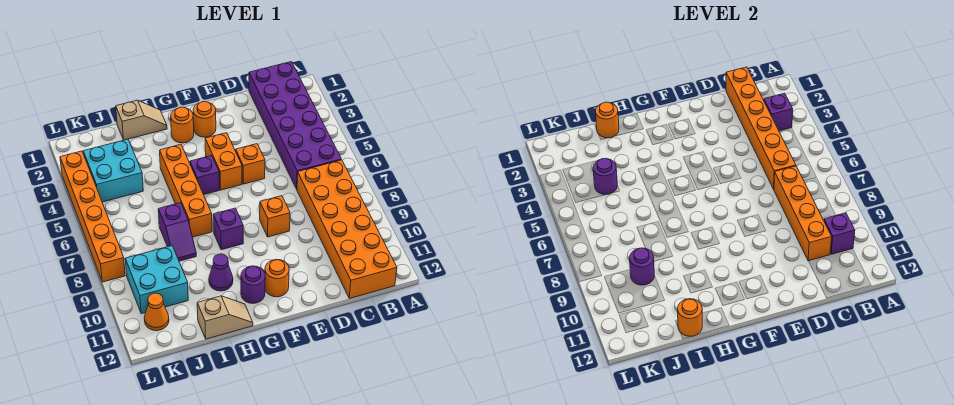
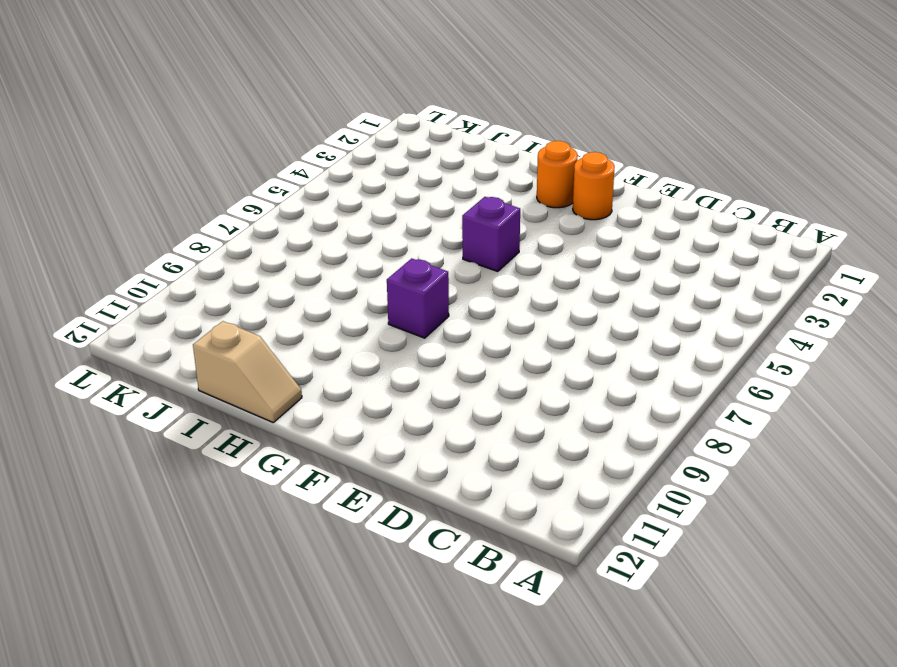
none -> purple 2x6 brick [249,62,341,189]
none -> orange 2x6 brick [297,160,397,298]
none -> orange 1x1 brick [236,144,265,184]

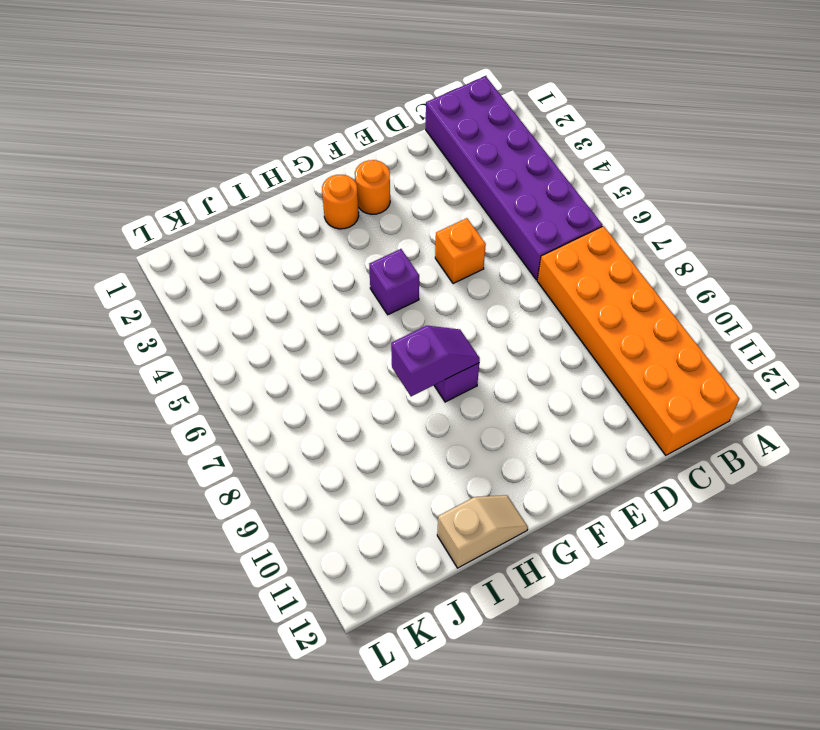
purple 1x2 slope [391,326,480,396] -> purple 1x2 slope turned to [158,203,196,261]
none -> orange 1x1 brick [260,196,290,237]
none -> orange 1x2 brick [205,133,242,190]
none -> orange 1x1 round brick [265,259,289,297]

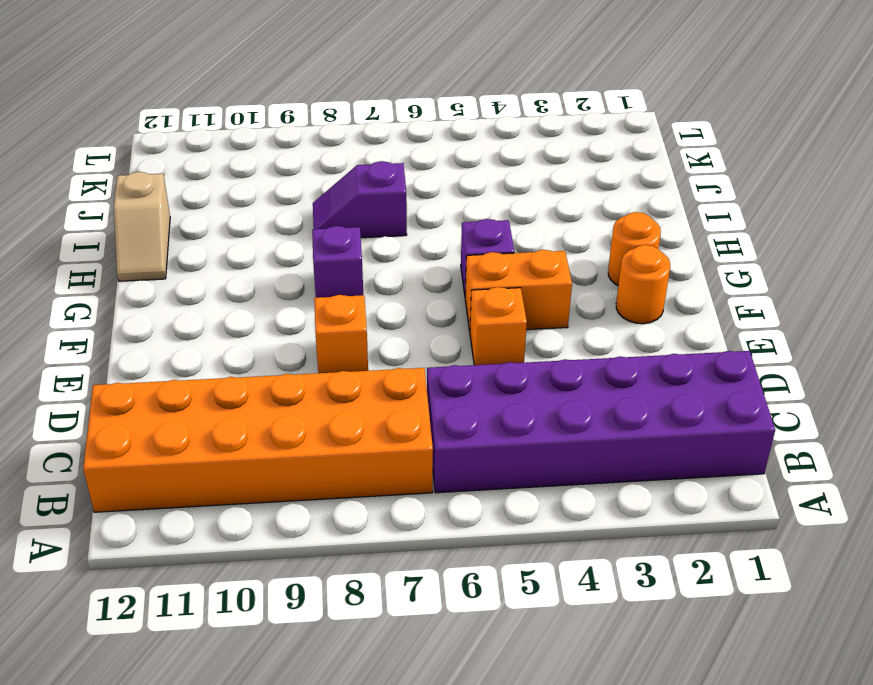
none -> orange 1x1 round brick [265,259,289,297]
none -> purple 1x1 round brick [241,266,265,303]
none -> tan 1x2 slope [116,100,167,140]

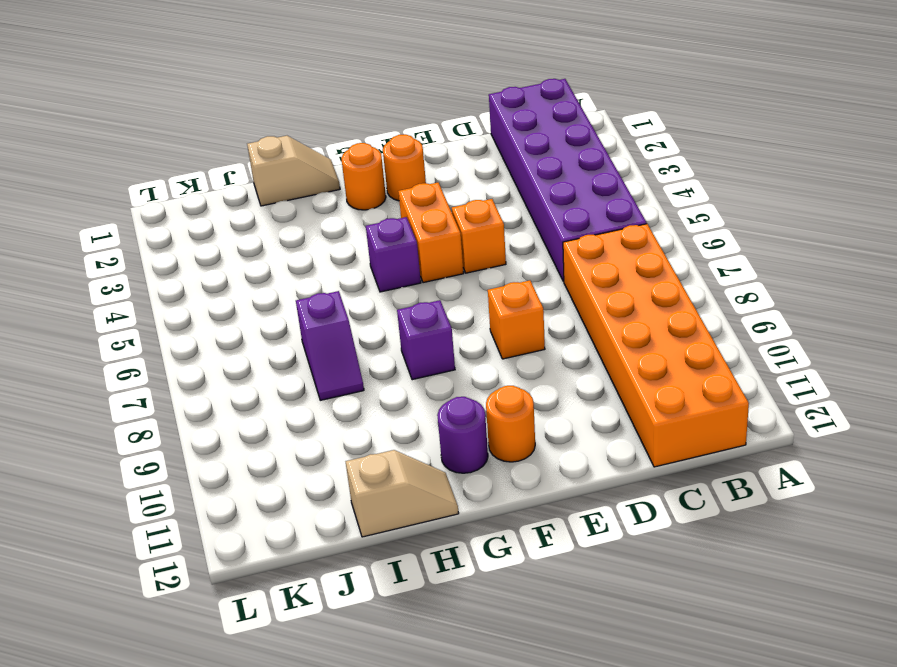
none -> orange 1x4 brick [160,145,212,237]
none -> purple 1x1 cone [209,254,233,291]
none -> cyan 2x2 brick [83,139,143,202]

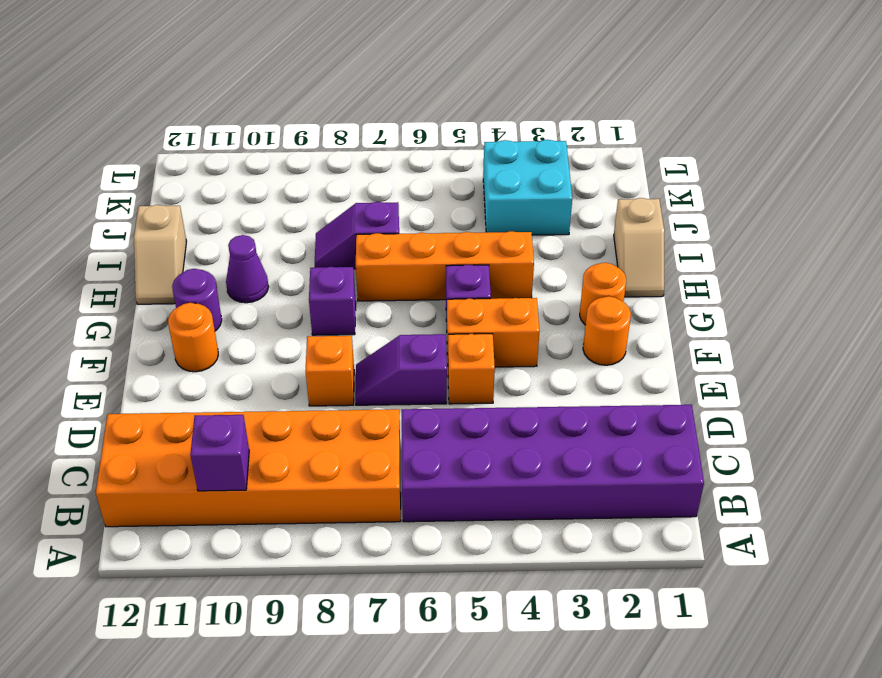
purple 1x2 slope [355,334,447,405] -> none
none -> cyan 2x2 brick [125,246,188,314]
none -> orange 1x1 cone [144,293,169,331]
none -> orange 1x6 brick [60,151,125,282]

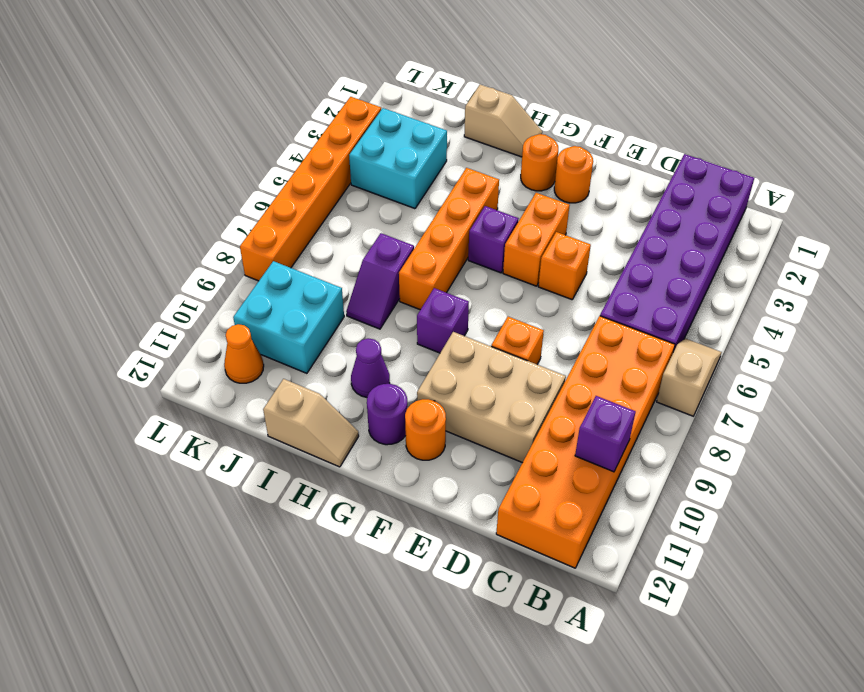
tan 1x2 slope [657,339,722,416] -> none
tan 2x3 brick [417,332,566,463] -> none
none -> purple 1x1 brick [764,93,793,131]
none -> orange 1x6 brick [726,67,796,189]
none -> orange 1x4 brick [774,166,832,261]

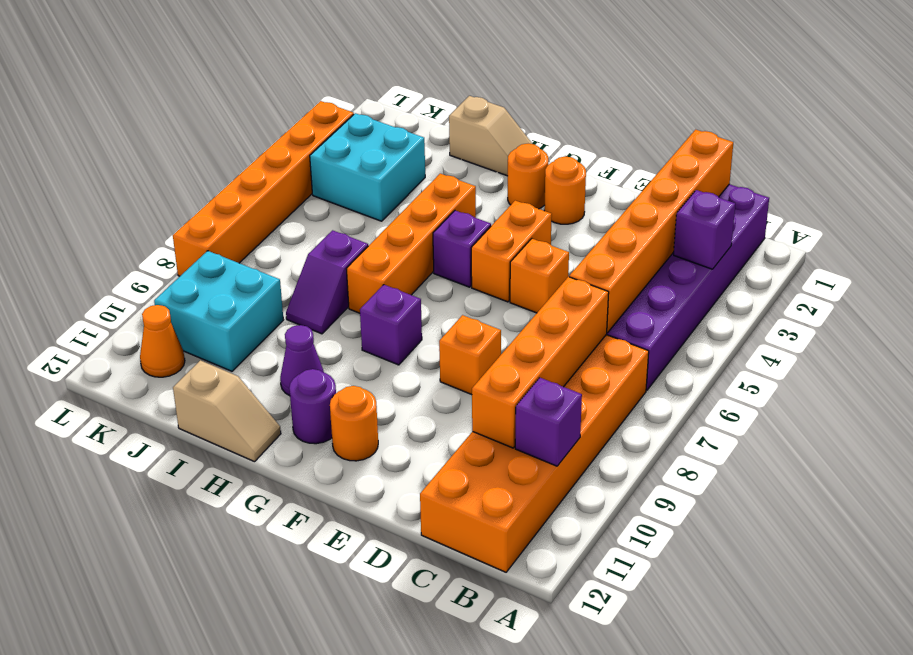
none -> orange 1x1 round brick [595,102,619,138]
none -> orange 1x1 round brick [678,299,702,336]
none -> purple 1x1 round brick [593,158,617,195]

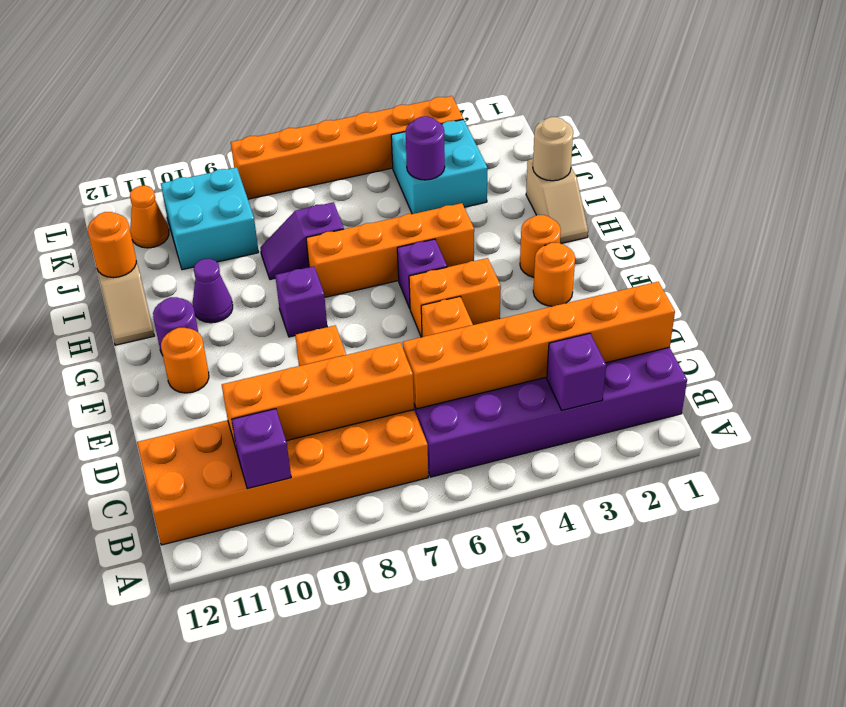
tan 1x1 round brick [533,117,573,181] -> orange 1x1 round brick [595,102,619,138]
none -> purple 1x1 round brick [630,248,654,285]

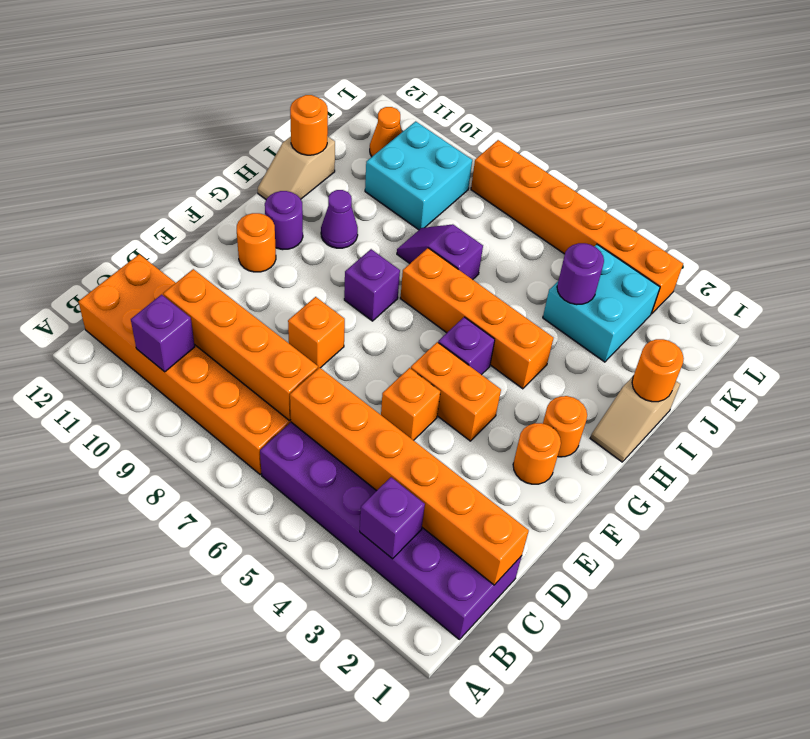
none -> purple 1x1 round brick [630,248,654,285]

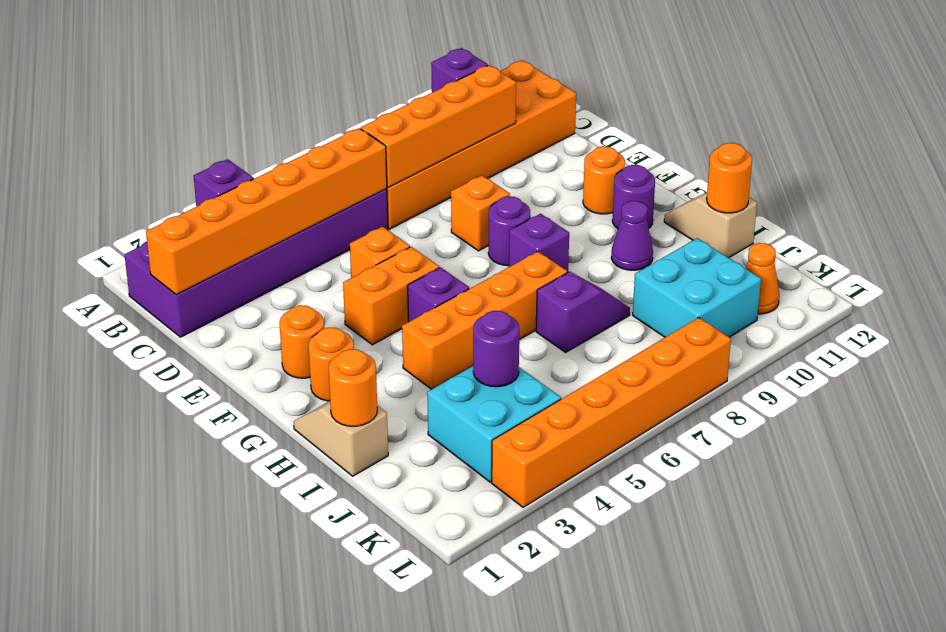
purple 1x1 round brick [488,196,530,266] -> purple 1x1 round brick moved to [630,248,654,285]

